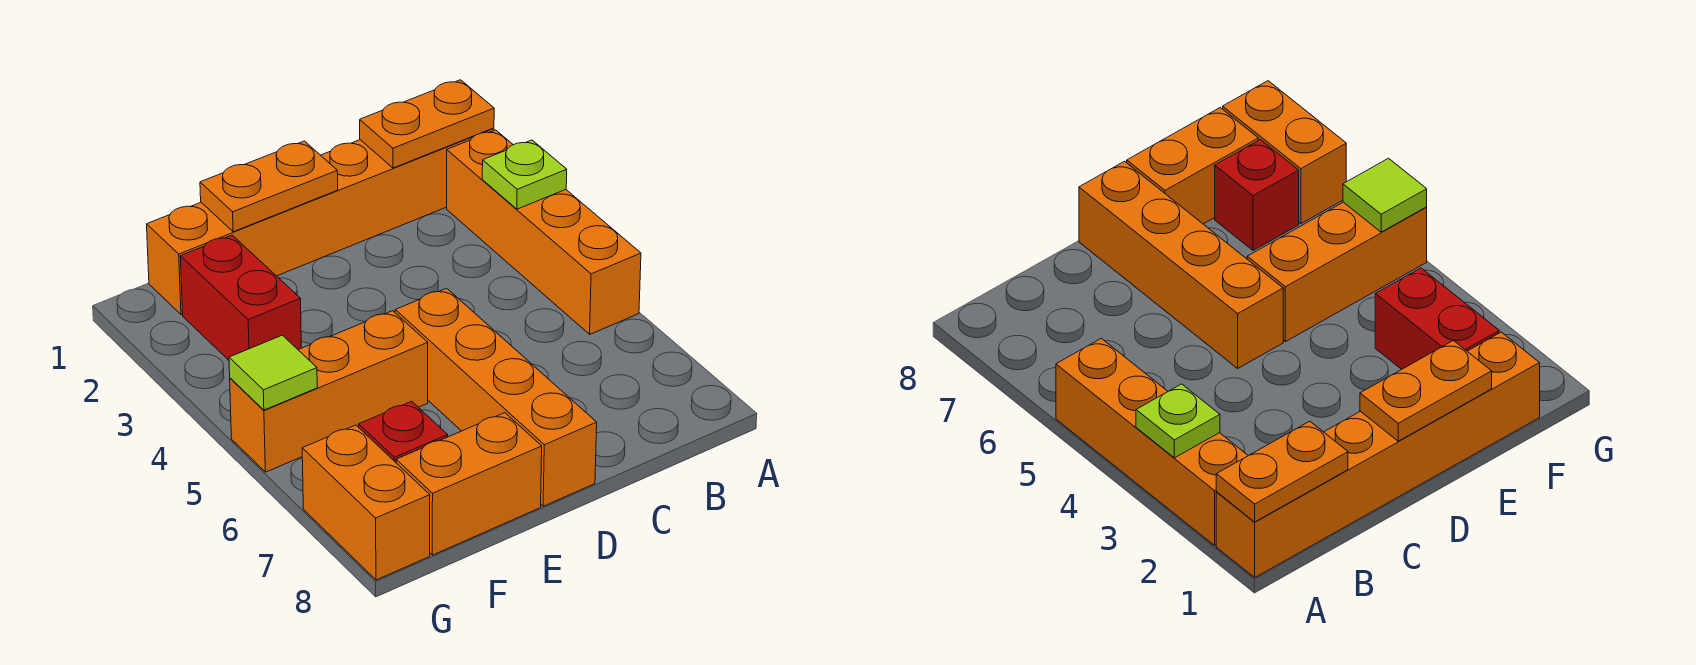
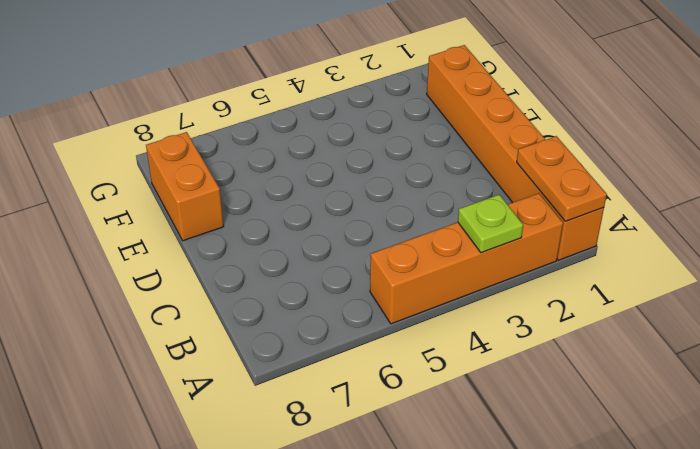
none -> orange 1x4 brick [395,288,597,506]
none -> orange 1x3 brick [230,311,428,472]
none -> red 1x2 brick [180,235,301,360]

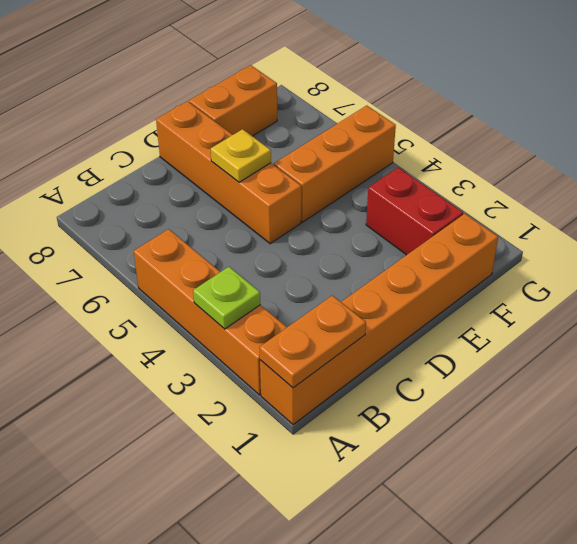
yellow 1x1 plate [211,129,271,182] -> none
none -> red 1x1 brick [359,401,448,462]
none -> orange 1x2 brick [302,425,430,580]
none -> orange 1x2 plate [200,141,338,232]

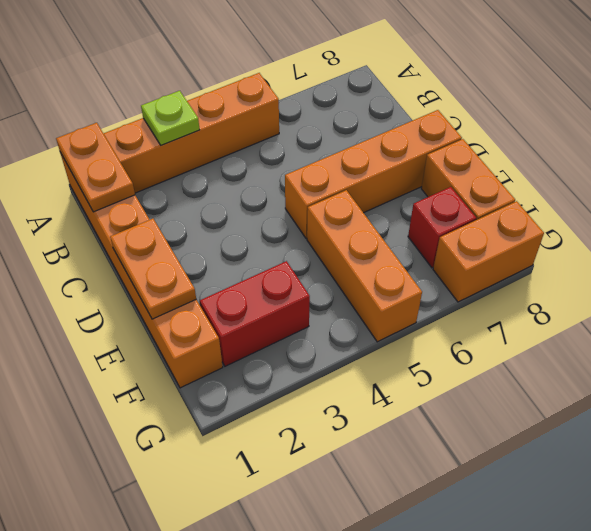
none -> lime 1x1 tile [229,335,317,410]

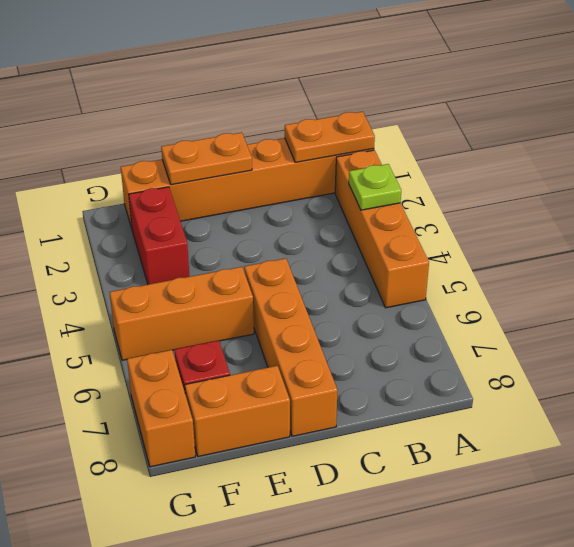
none -> lime 1x1 tile [229,335,317,410]

